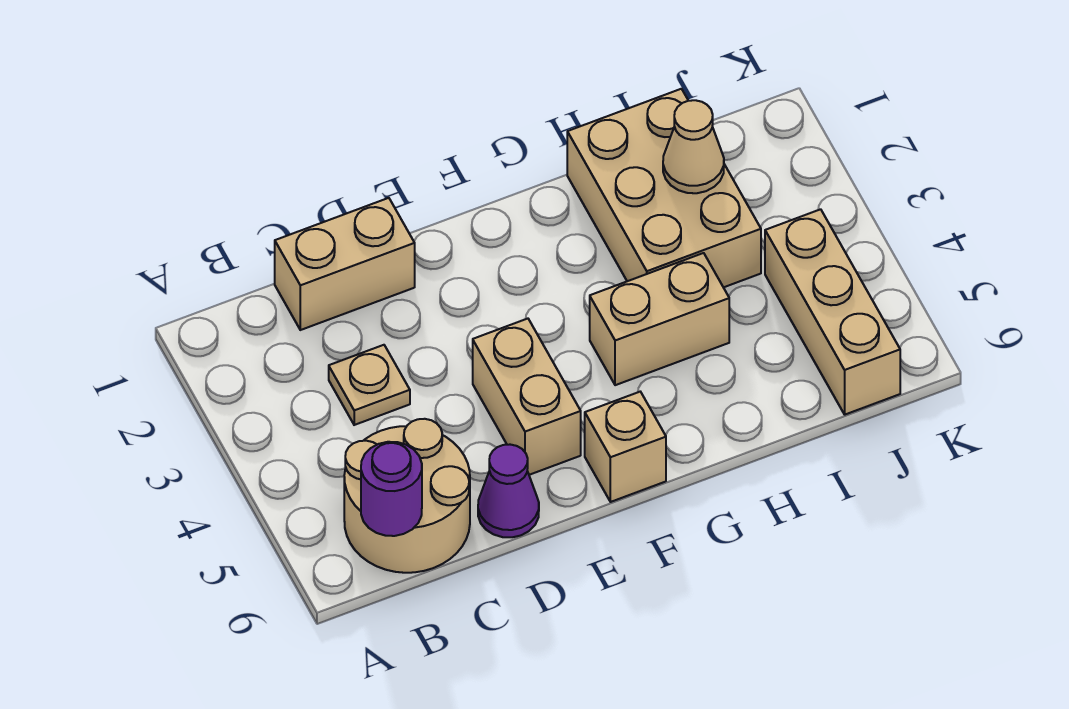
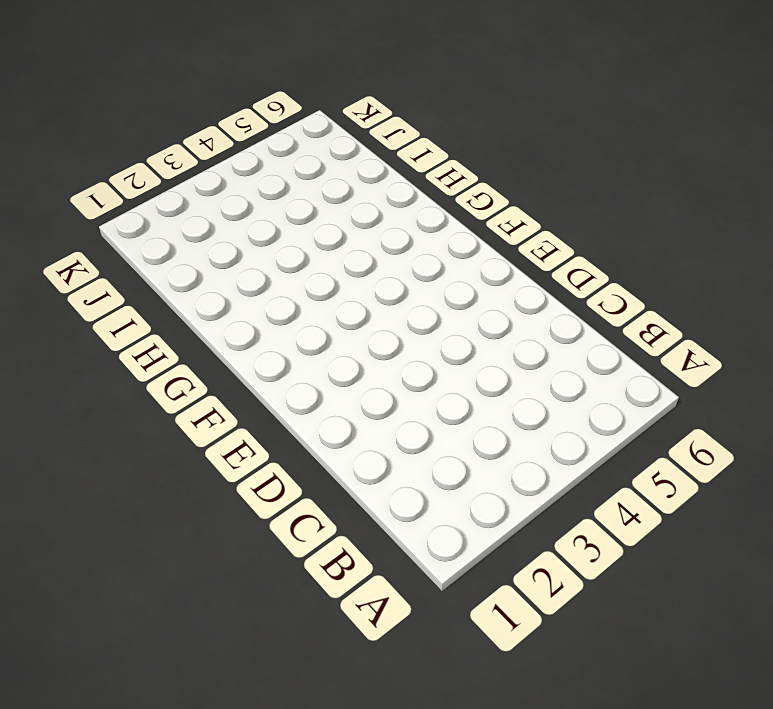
none -> tan 2x2 round brick [344,419,470,573]
none -> tan 1x2 brick [275,198,415,330]

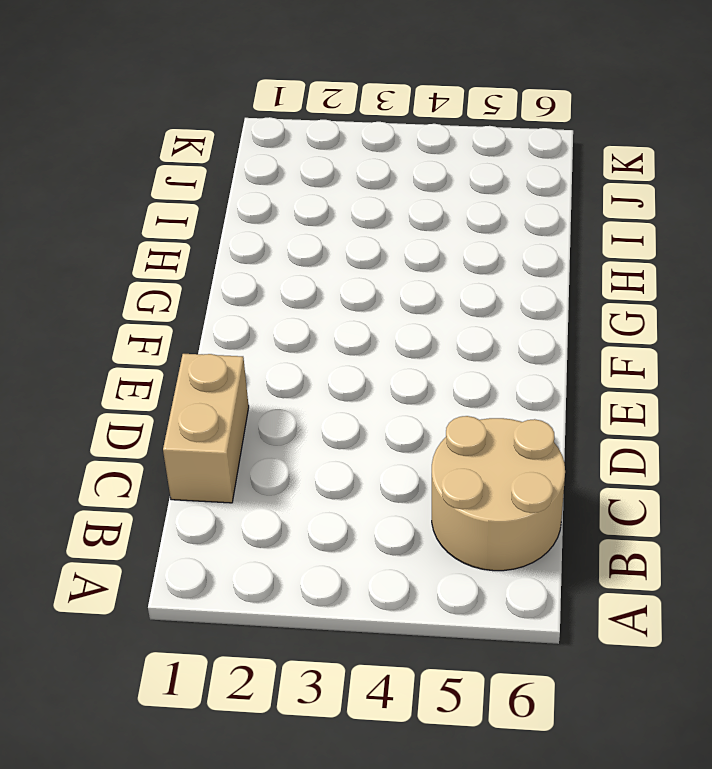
none -> tan 1x1 plate [329,345,410,425]
none -> purple 1x1 cone [478,445,539,537]

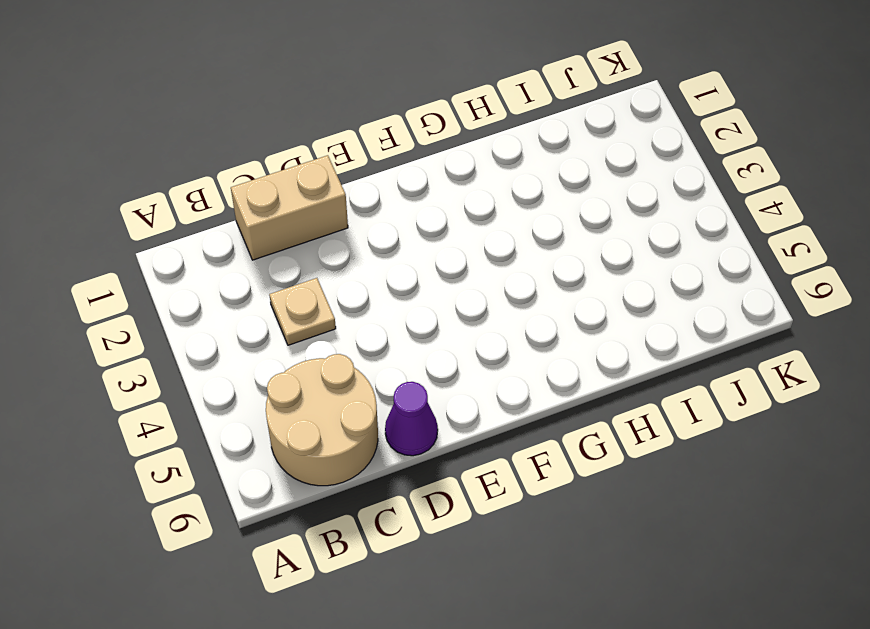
none -> tan 1x2 brick [473,319,581,475]
none -> tan 1x1 brick [585,392,666,502]

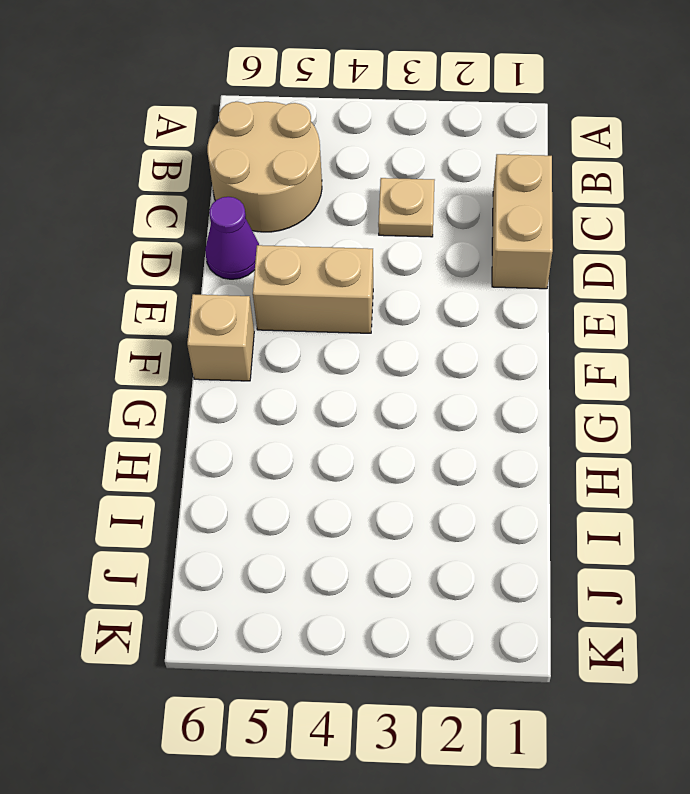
none -> tan 1x2 brick [590,253,729,385]
none -> tan 2x3 brick [567,89,761,287]

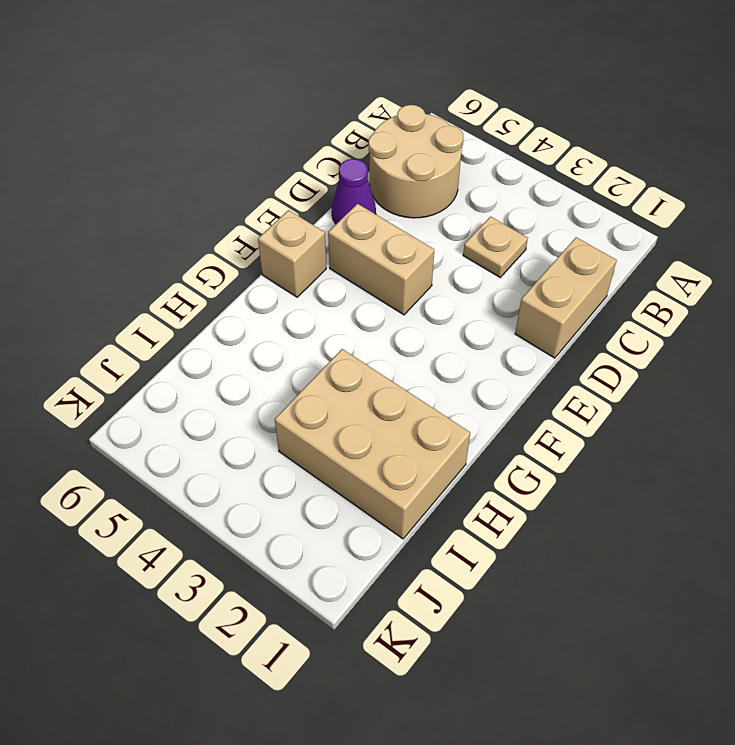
none -> tan 1x2 brick [590,253,729,385]
none -> tan 1x3 brick [765,209,900,415]

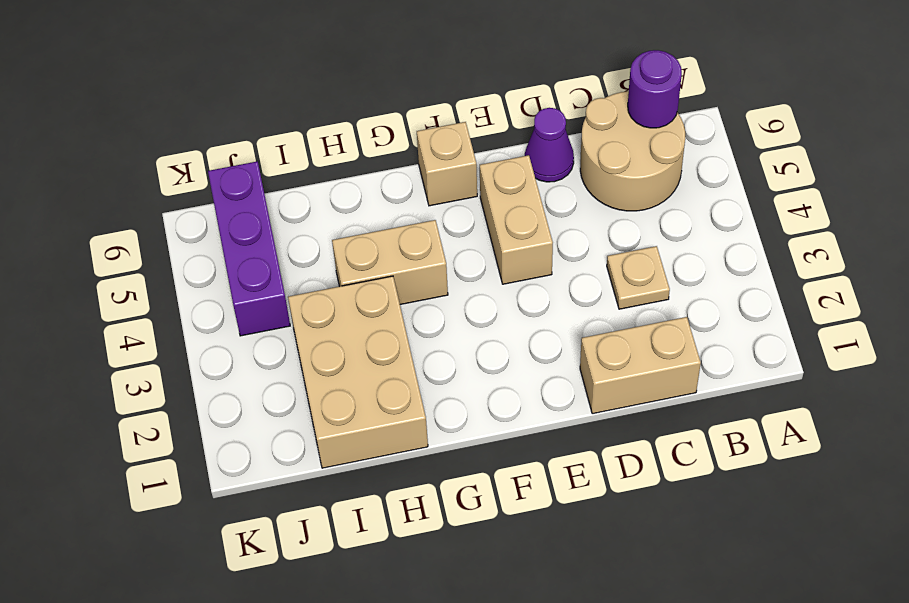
purple 1x3 brick [208,161,290,336] -> tan 1x3 brick [765,209,900,415]
none -> tan 1x1 cone [663,100,724,193]

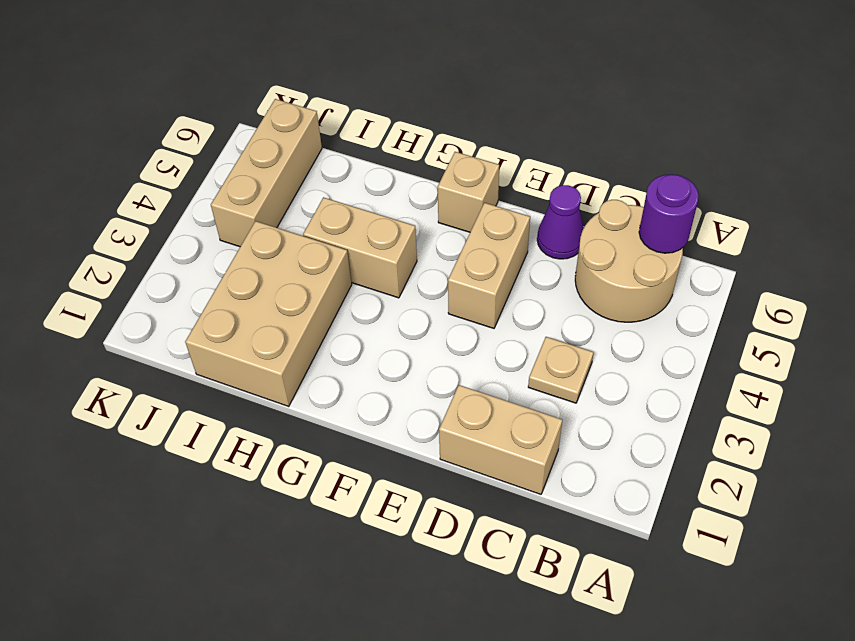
none -> tan 1x1 cone [663,100,724,193]

